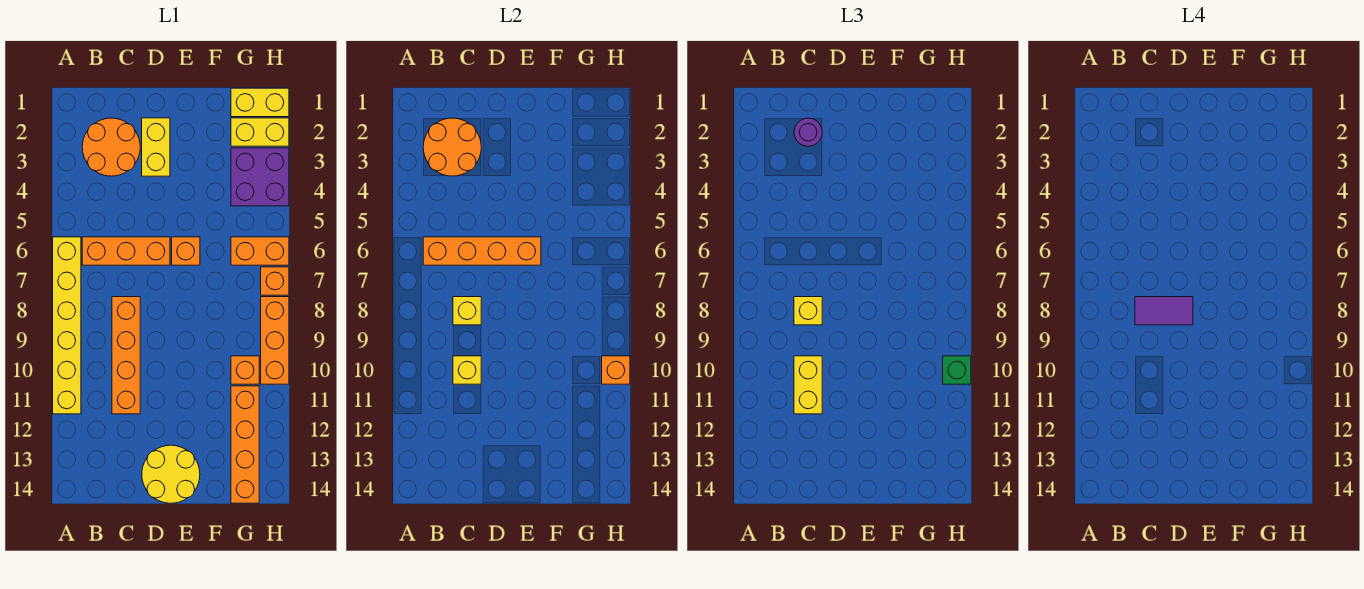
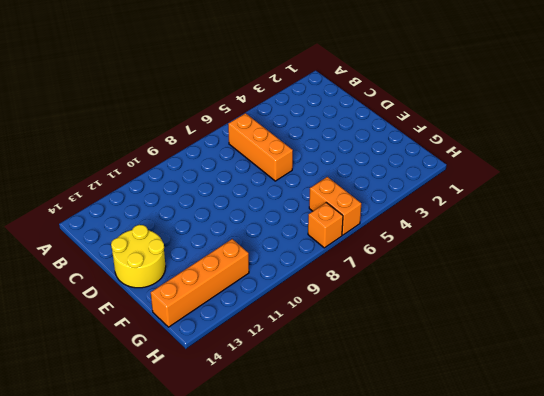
none -> yellow 1x6 brick [53,237,81,414]
none -> orange 2x2 round brick [82,118,140,176]
none -> orange 1x4 brick [112,297,140,414]

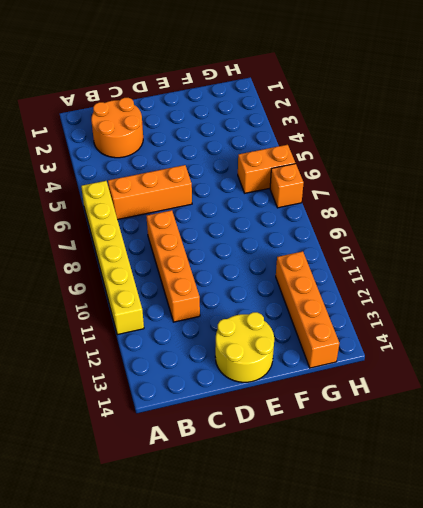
none -> yellow 1x2 brick [142,118,170,176]
none -> orange 1x1 brick [172,237,200,265]
none -> yellow 1x2 brick [231,88,289,117]

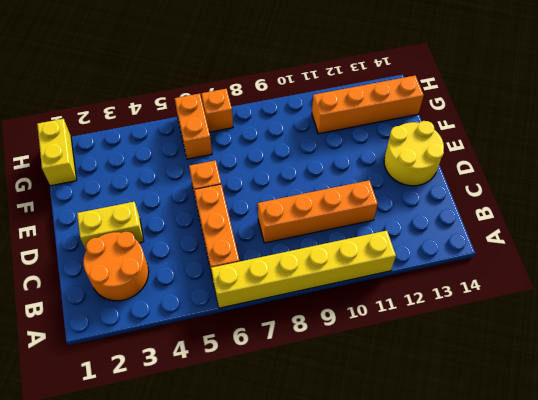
none -> yellow 1x2 brick [231,118,289,146]
none -> purple 2x2 brick [231,148,289,206]
none -> orange 1x1 brick [231,356,259,384]

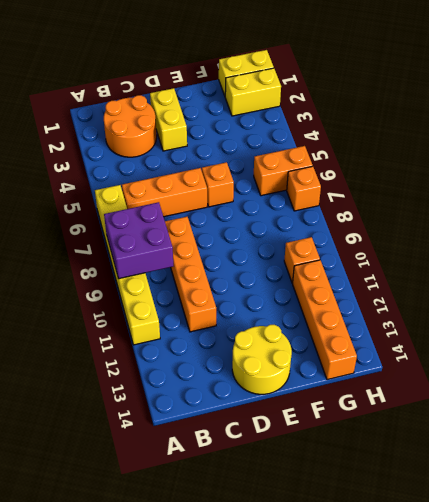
purple 2x2 brick [104,202,173,279] -> purple 2x2 brick moved to [231,148,289,206]
none -> orange 1x3 brick [261,297,289,384]
none -> orange 2x2 round brick [423,118,481,176]
none -> orange 1x4 brick [423,237,541,265]

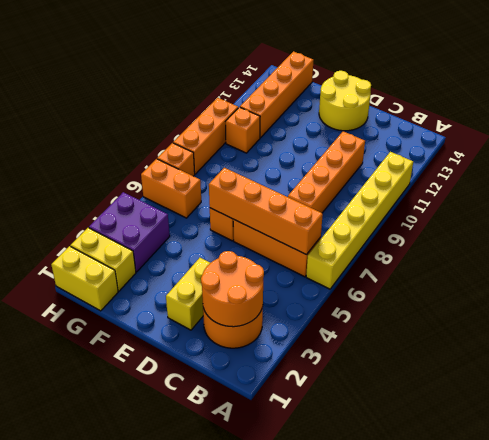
none -> yellow 1x1 brick [453,297,481,325]
none -> yellow 1x1 brick [453,356,481,384]
none -> orange 1x1 brick [602,356,630,384]

